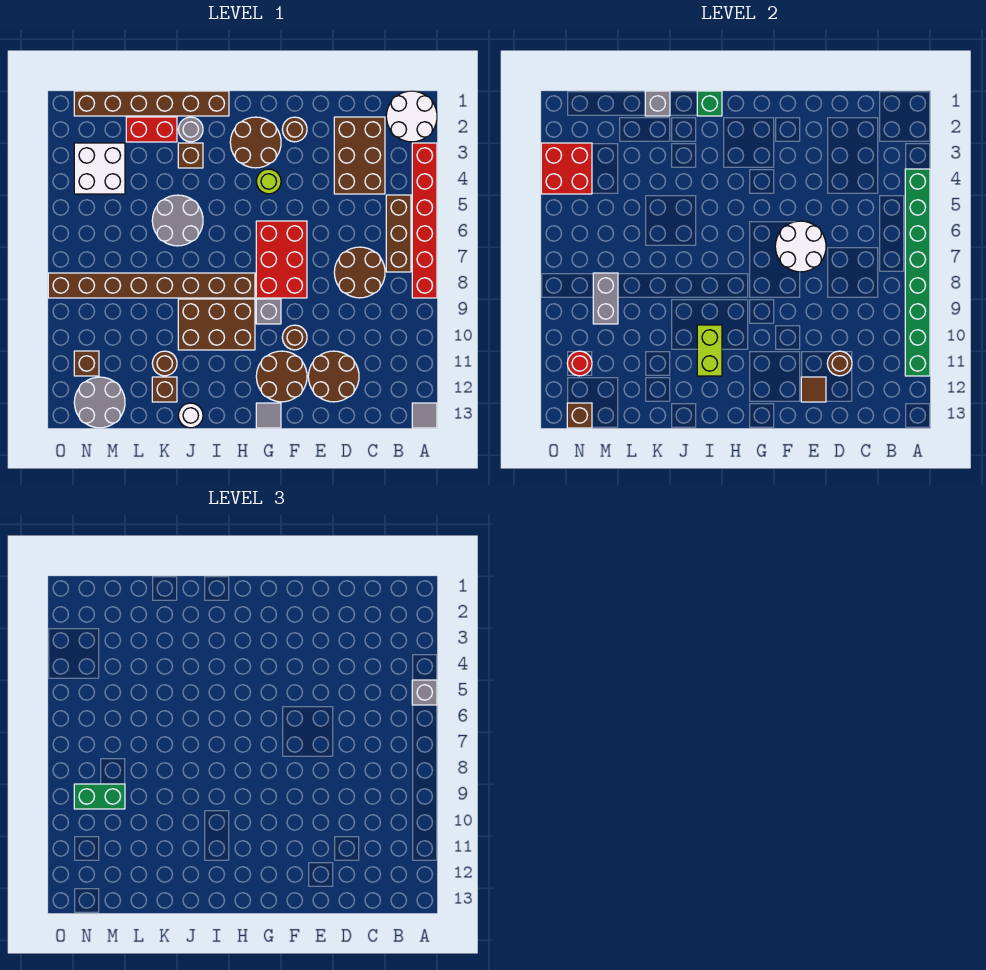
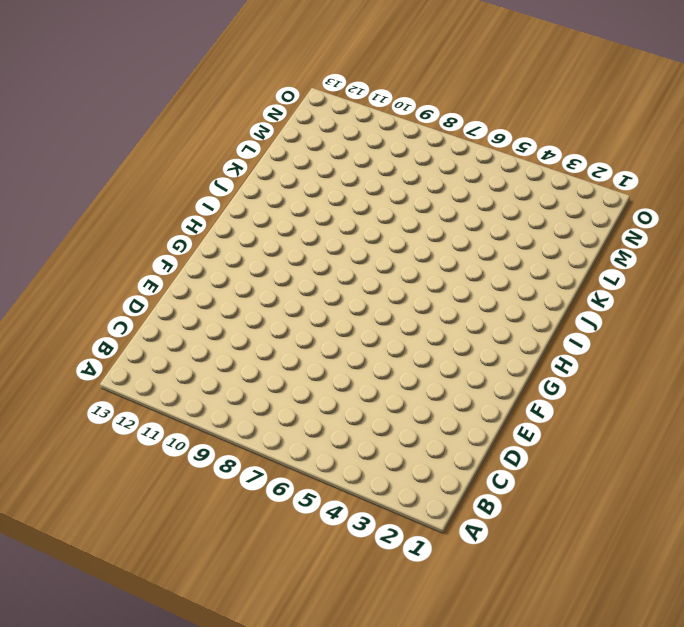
none -> white 2x2 round brick [386,91,437,142]
none -> red 1x6 brick [412,143,437,298]
none -> grey 1x1 tile [412,403,437,428]
none -> brown 1x3 brick [386,195,411,272]

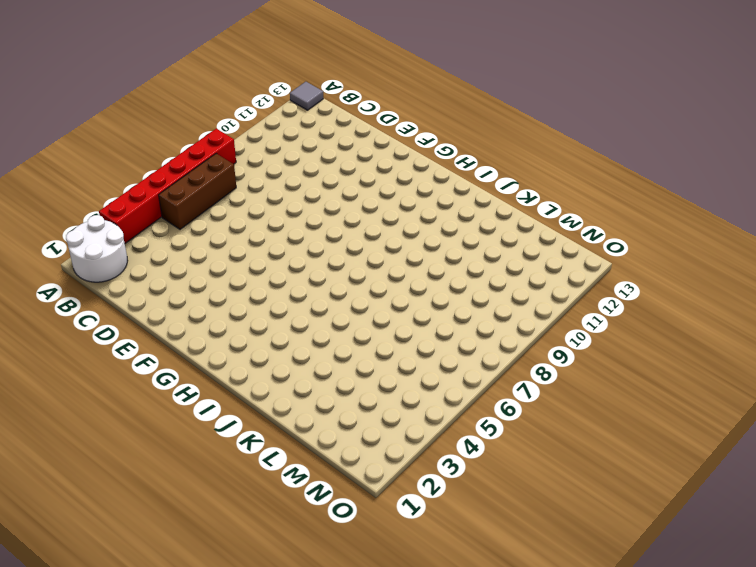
none -> brown 2x3 brick [334,117,385,194]
none -> brown 2x2 round brick [334,247,385,298]
none -> brown 2x2 round brick [308,351,359,402]
none -> brown 1x1 round brick [282,117,307,142]

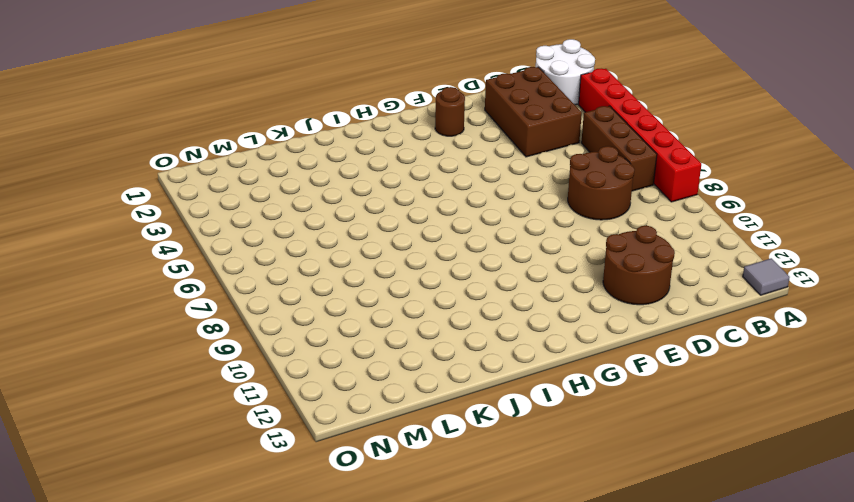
none -> red 2x3 brick [256,221,307,298]
none -> brown 1x1 round brick [282,325,307,350]
none -> brown 2x2 round brick [256,351,307,402]
none -> brown 2x2 round brick [230,117,281,168]

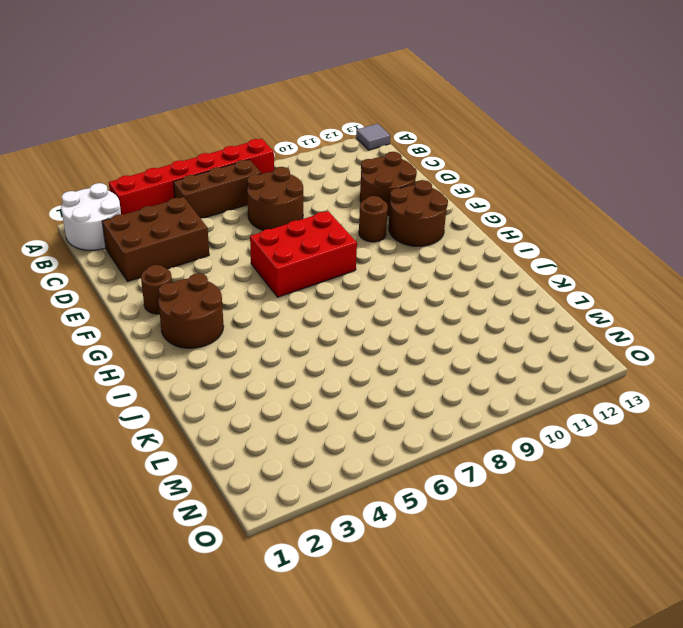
none -> lime 1x1 round brick [256,169,281,194]
none -> grey 1x1 brick [256,299,281,324]
none -> grey 1x1 tile [256,403,281,428]
none -> brown 1x8 brick [48,273,255,298]

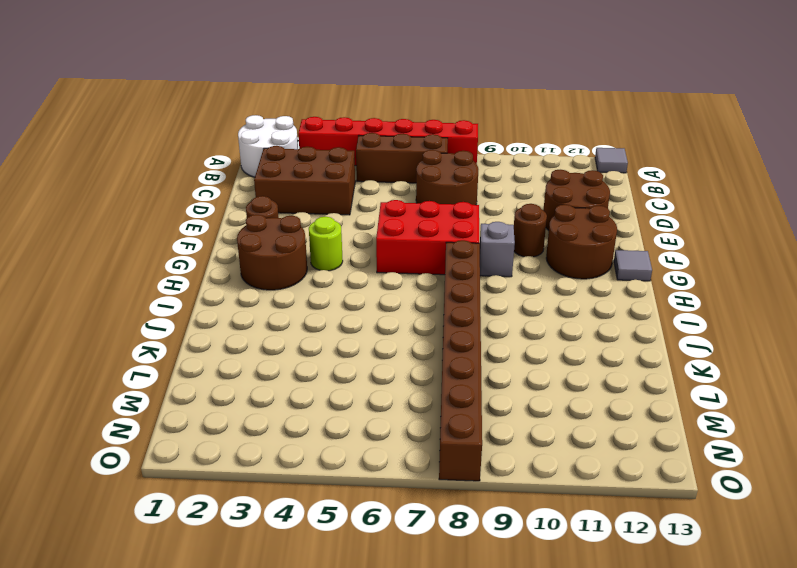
none -> brown 2x3 brick [178,299,255,350]
none -> brown 1x6 brick [74,91,229,116]
none -> grey 1x1 round brick [178,117,203,142]
none -> brown 1x1 brick [178,143,203,168]

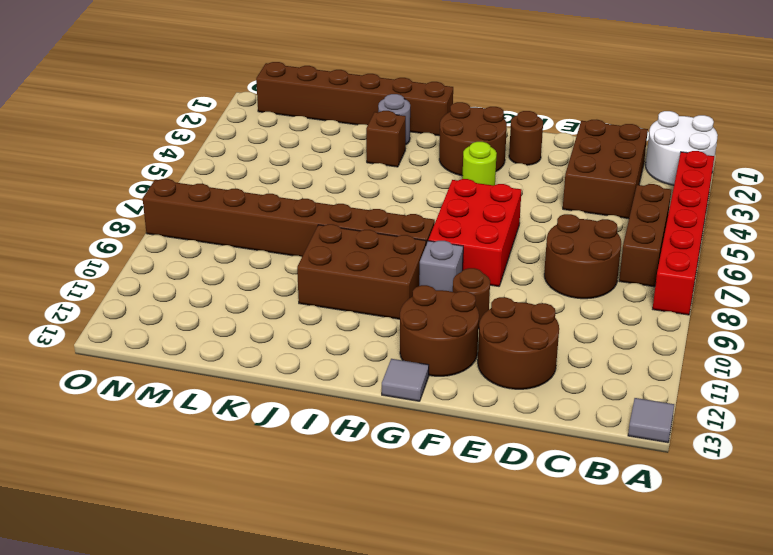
none -> grey 2x2 round brick [152,195,203,246]
none -> white 1x1 round brick [178,403,203,428]
none -> red 1x2 brick [126,117,177,142]
none -> brown 1x1 round brick [152,351,177,376]

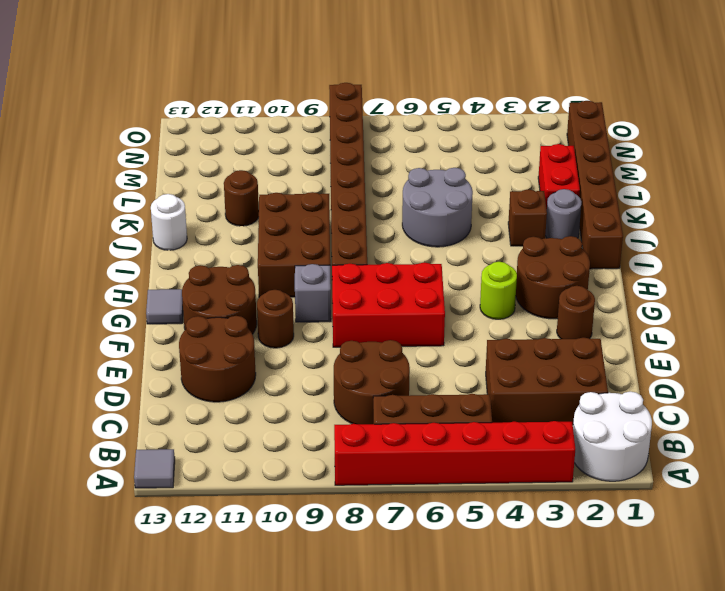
none -> brown 1x1 brick [152,377,177,402]
none -> white 2x2 brick [74,143,125,194]
none -> grey 2x2 round brick [74,377,125,428]
none -> brown 1x1 brick [74,351,99,376]

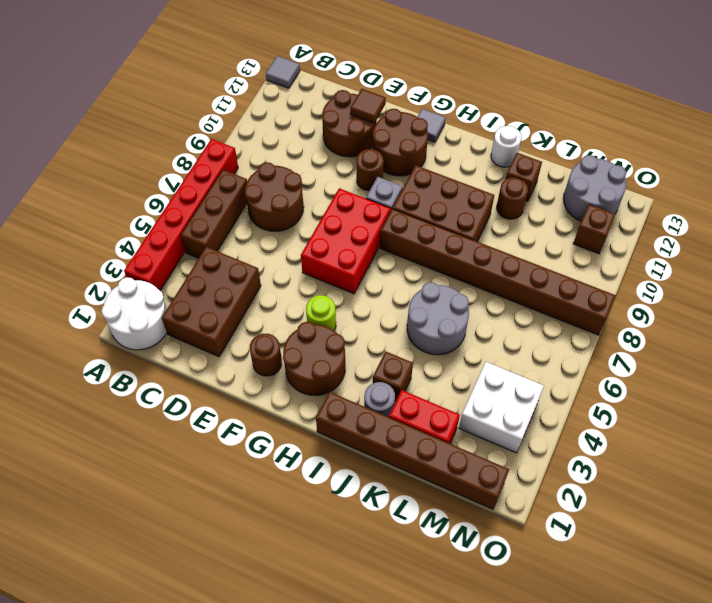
none -> green 1x8 brick [905,169,930,376]
none -> brown 1x1 round brick [827,351,852,376]
none -> white 2x2 round brick [775,221,826,272]
none -> green 1x1 brick [697,91,722,116]

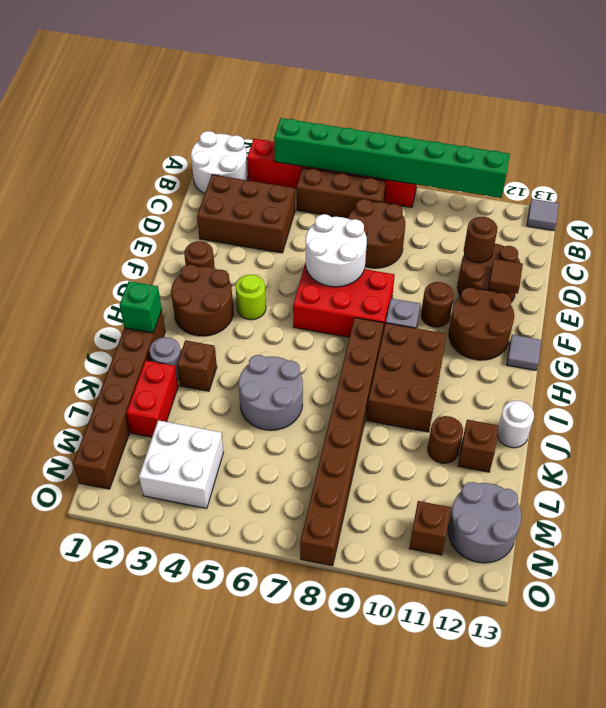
none -> lime 1x2 brick [697,325,722,376]
none -> grey 1x1 brick [645,91,670,116]
none -> grey 1x2 brick [593,273,618,324]
none -> red 2x2 brick [541,143,592,194]

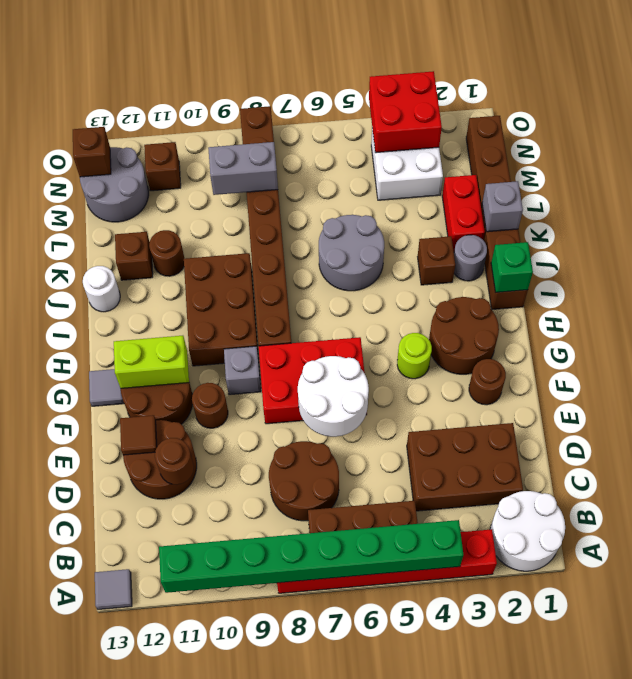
lime 1x2 brick [114,336,189,388] -> lime 1x2 brick moved to [697,325,722,376]
none -> red 1x1 round brick [567,351,592,376]
none -> grey 1x1 brick [412,680,437,705]
none -> green 1x2 brick [74,784,125,809]

